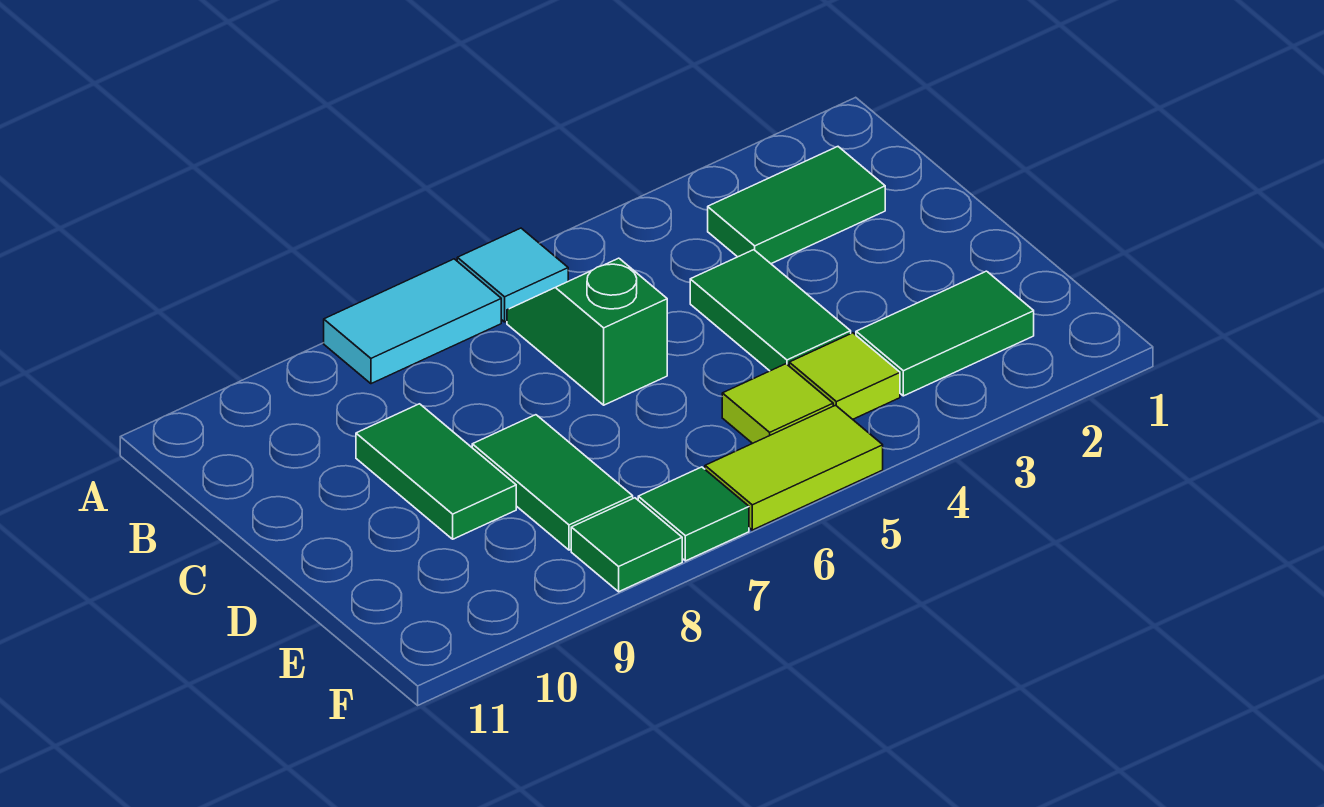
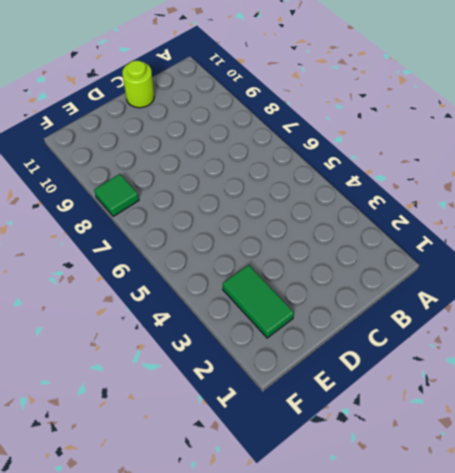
lime 1x1 round brick [122,61,154,108] -> none
none -> cyan 1x1 tile [457,228,568,322]
none -> cyan 1x2 tile [324,259,501,384]
none -> green 1x2 tile [708,147,885,264]

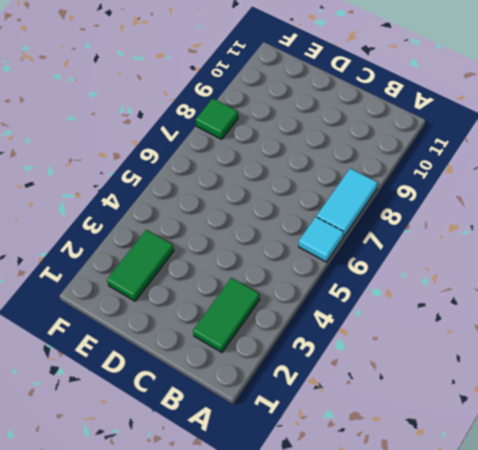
none -> green 1x2 slope [507,258,667,405]
none -> green 1x2 tile [690,250,851,371]
none -> green 1x2 tile [356,404,516,539]

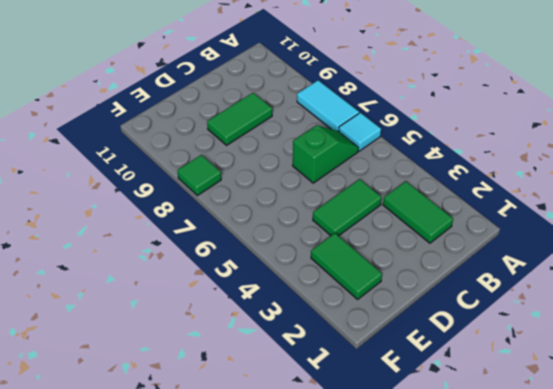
none -> green 1x2 tile [472,415,633,550]
none -> lime 1x1 tile [789,333,900,419]
none -> lime 1x1 tile [722,364,833,443]

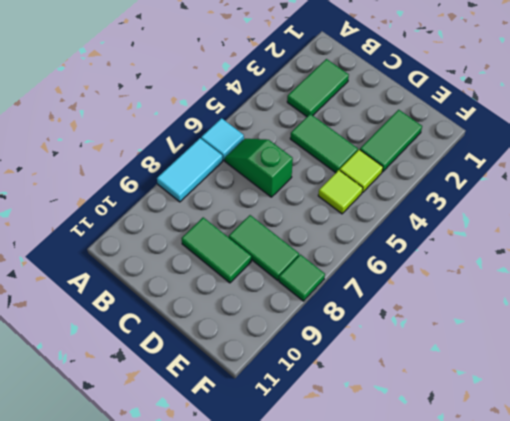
none -> lime 1x2 tile [705,405,883,530]
none -> green 1x1 tile [638,467,749,561]

